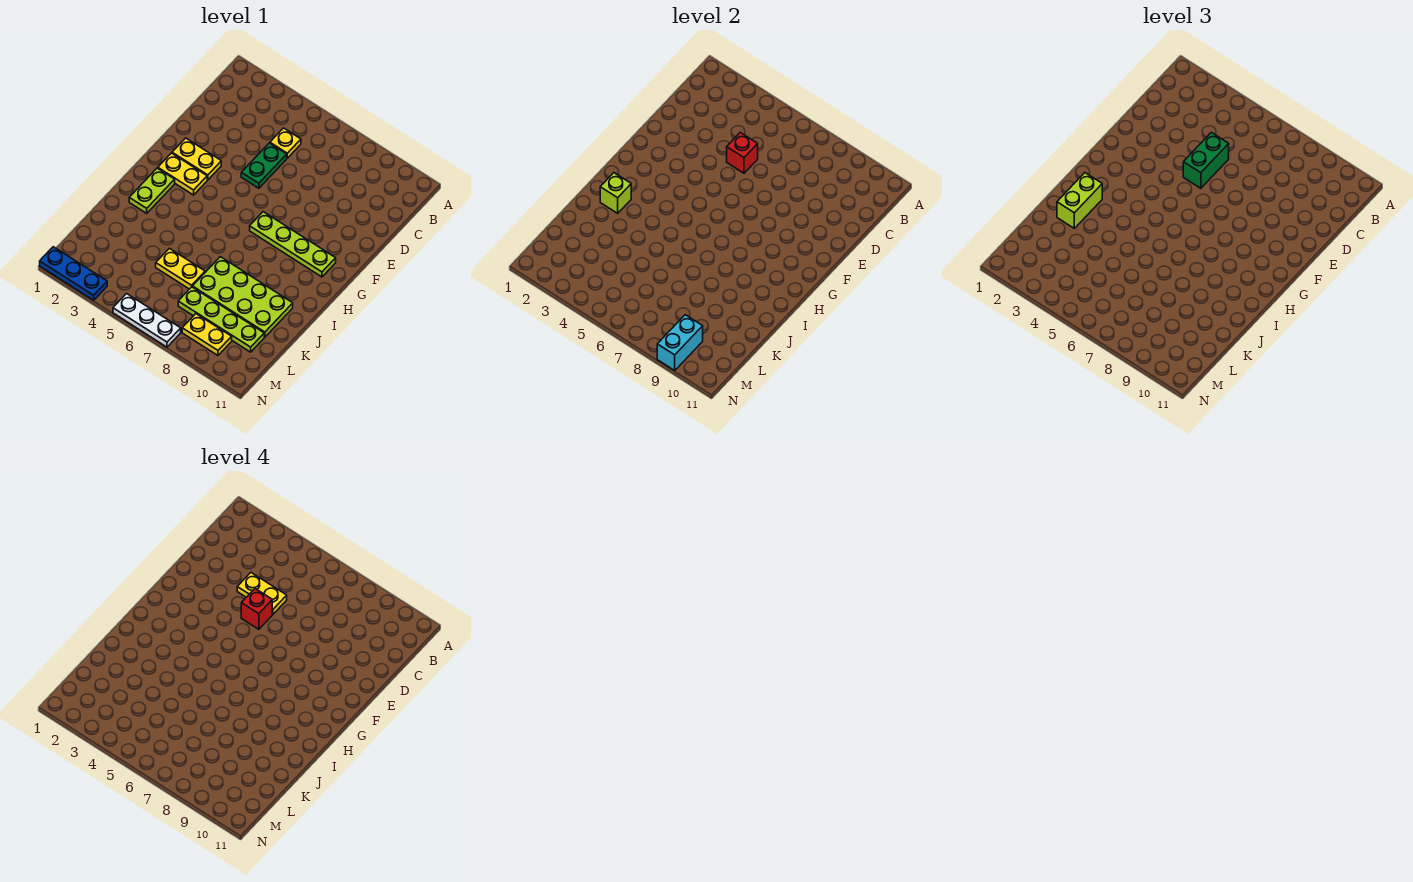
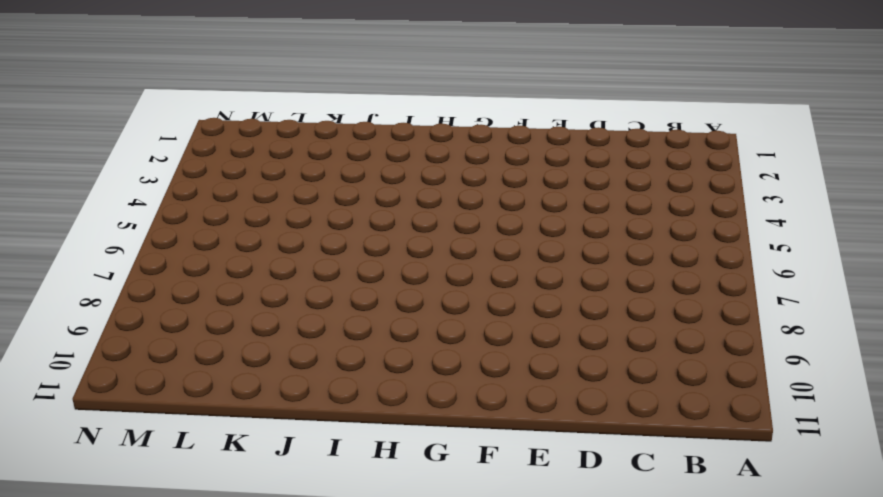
none -> yellow 1x1 plate [270,128,301,158]
none -> green 1x2 plate [241,143,287,188]
none -> yellow 1x2 plate [172,138,221,180]

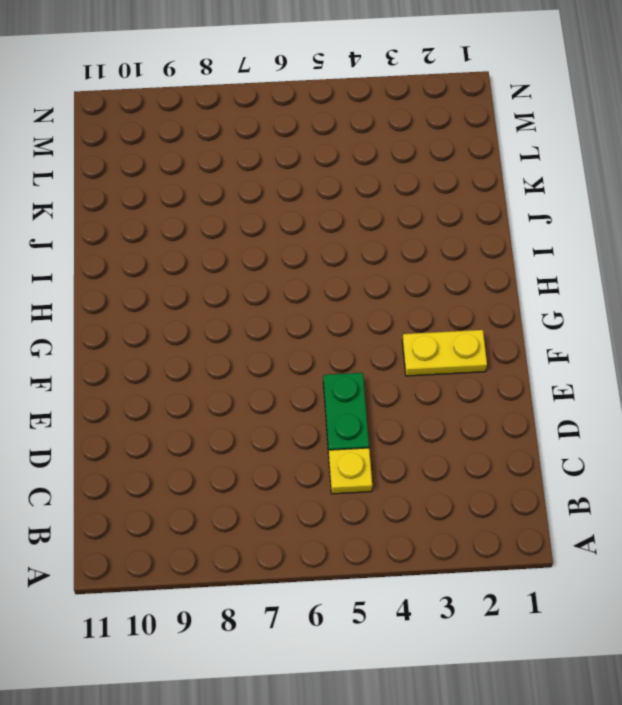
none -> yellow 1x2 plate [158,153,207,195]
none -> lime 1x4 plate [250,212,336,277]
none -> lime 1x2 plate [129,168,175,213]

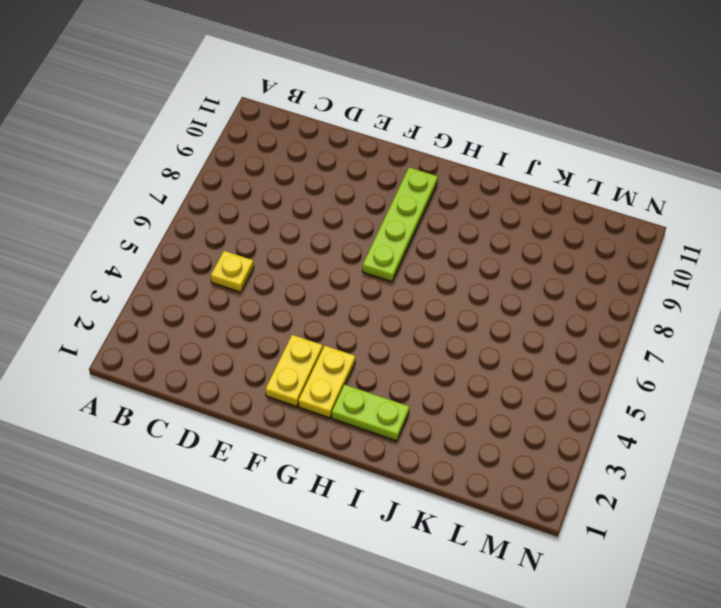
none -> green 1x2 plate [241,143,287,188]
none -> lime 2x4 plate [192,257,293,337]
none -> yellow 1x2 plate [156,248,205,289]

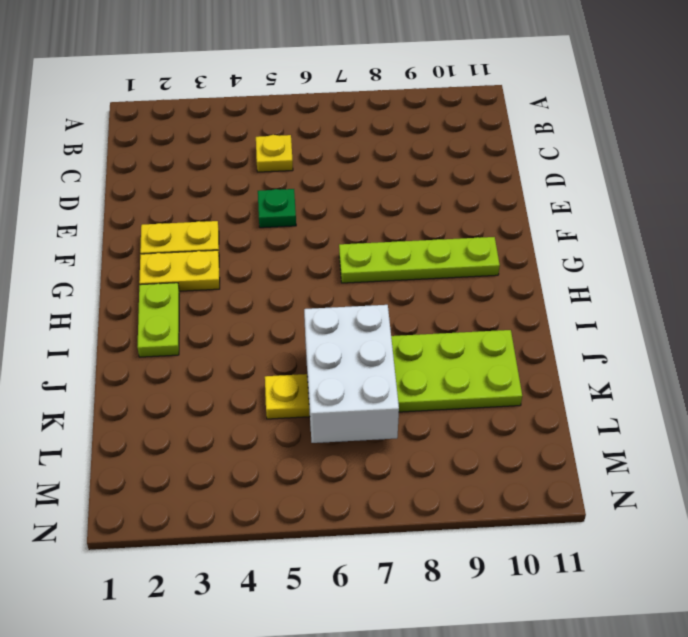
green 1x1 plate [258,189,296,228] -> green 1x2 plate [241,143,287,188]
white 2x3 brick [304,305,399,443] -> none
none -> lime 1x4 plate [178,287,264,352]
none -> yellow 1x2 plate [182,314,232,355]
none -> blue 1x3 plate [40,247,107,300]

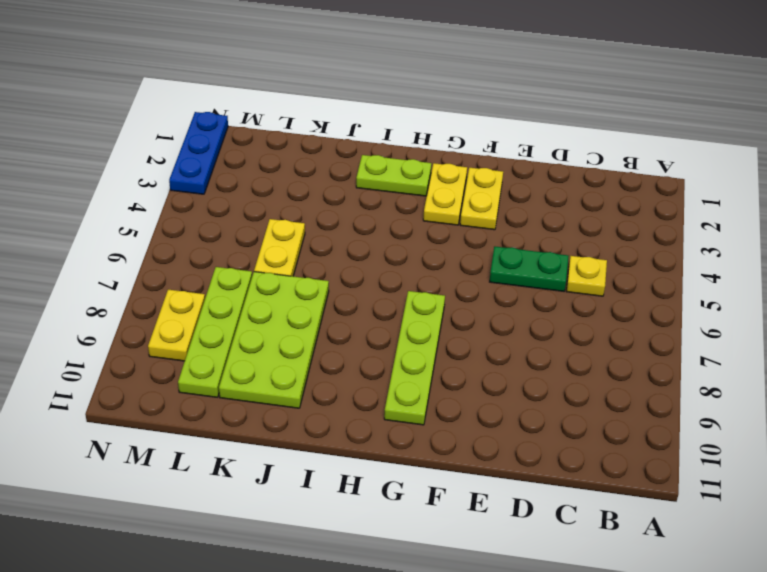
none -> white 1x3 plate [113,294,181,347]
none -> red 1x1 brick [727,132,758,173]
none -> lime 1x1 brick [600,173,631,213]

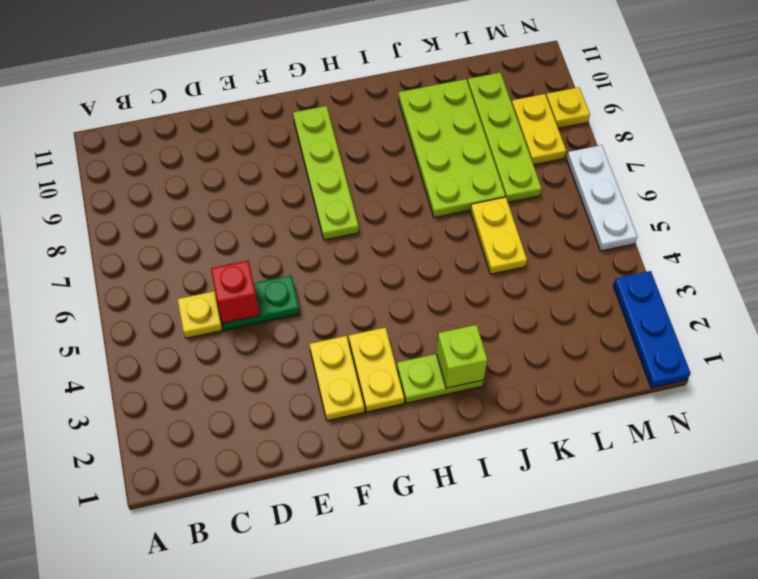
yellow 1x1 plate [546,87,590,128] -> none
none -> cyan 1x2 brick [657,315,703,370]
none -> green 1x2 brick [1183,132,1229,188]
none -> lime 1x2 brick [1057,173,1102,228]

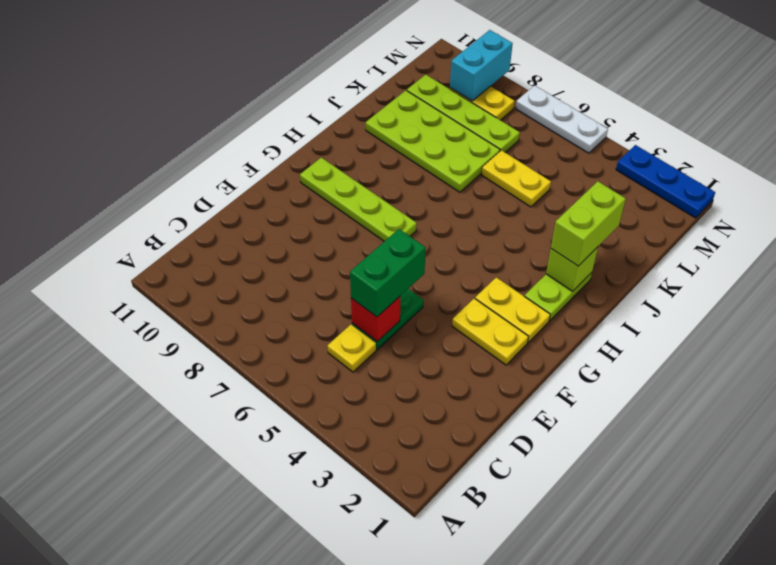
none -> yellow 1x2 plate [237,573,287,614]
none -> red 1x1 brick [241,589,272,629]

